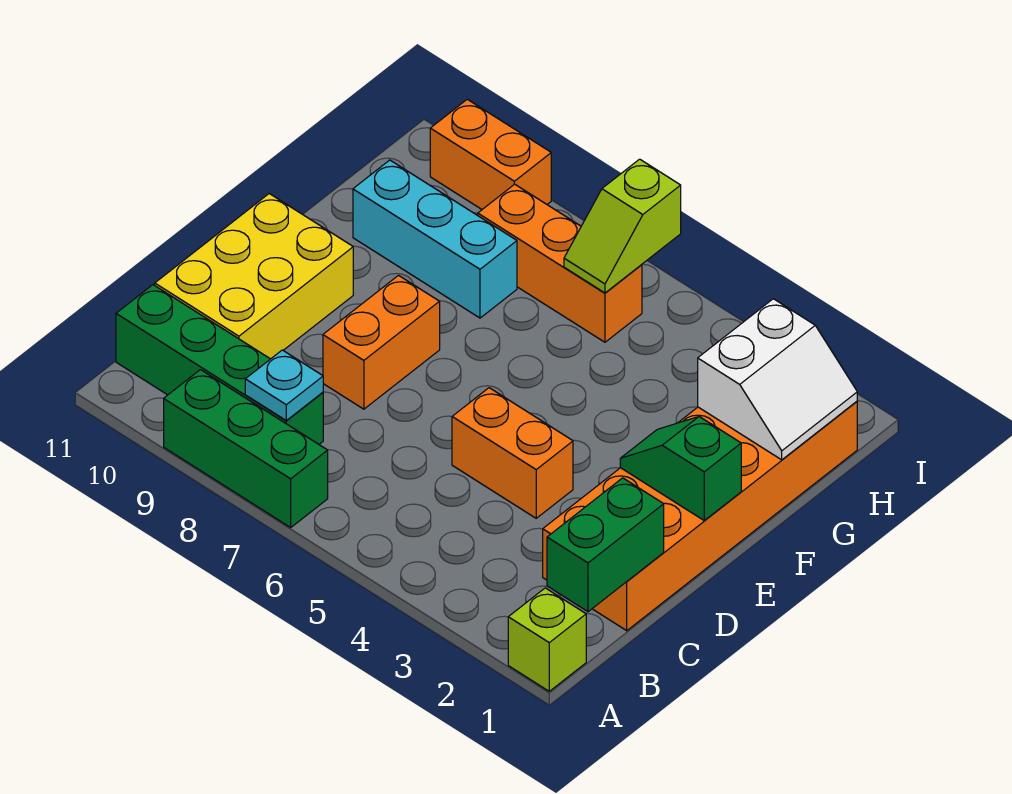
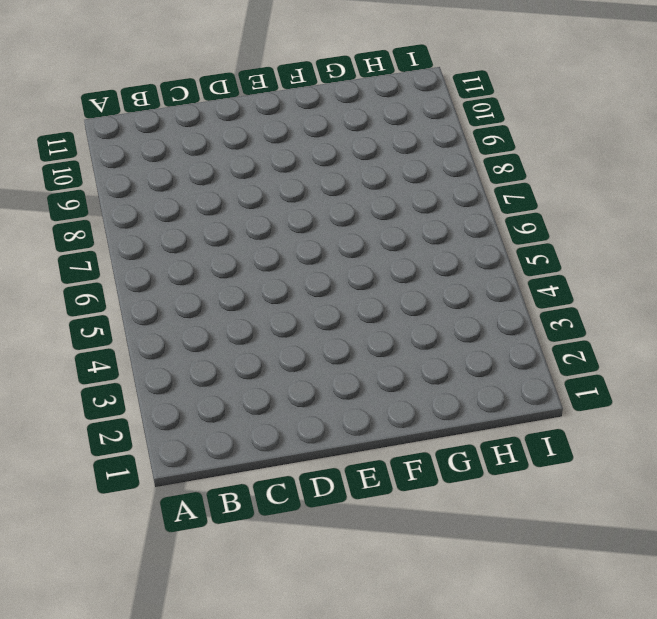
none -> lime 1x1 brick [508,588,586,691]
none -> green 1x3 brick [164,370,328,527]
none -> green 1x4 brick [116,285,323,444]

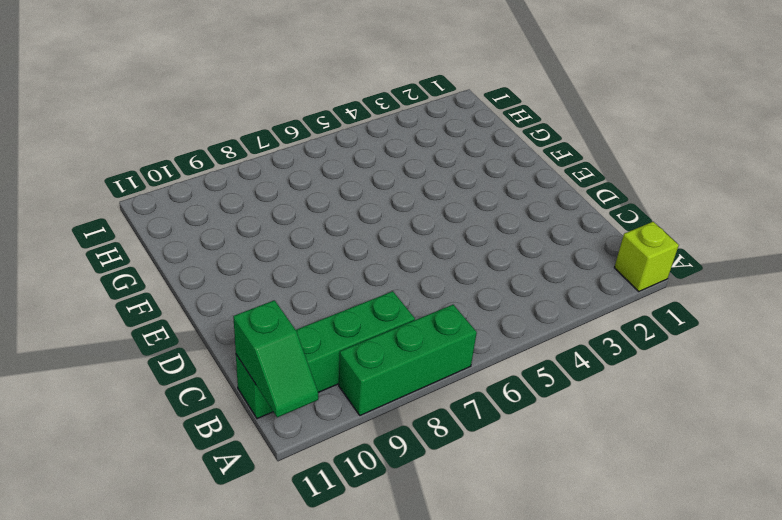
green 1x2 slope [233,300,318,417] -> green 1x2 slope turned to [620,417,741,520]
none -> orange 2x6 brick [543,401,857,631]
none -> yellow 2x3 brick [155,194,353,359]
none -> orange 1x2 brick [452,388,573,518]

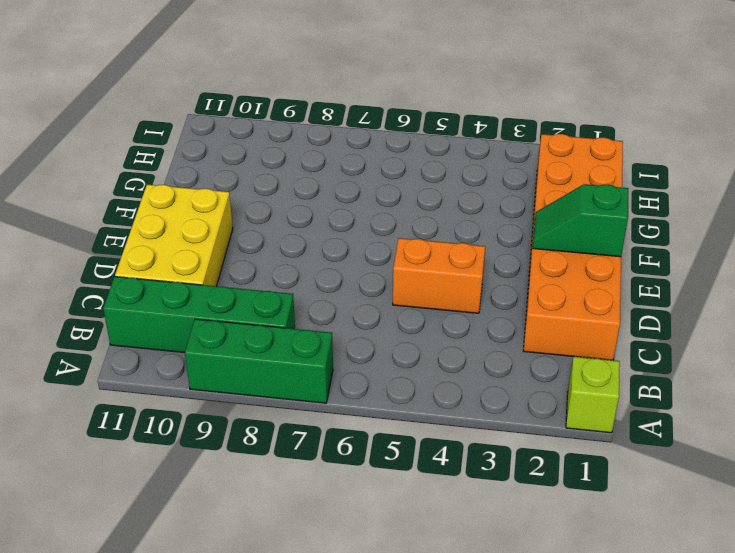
none -> orange 1x2 brick [323,276,440,409]
none -> cyan 1x3 brick [353,160,517,318]
none -> orange 1x3 brick [478,184,642,342]

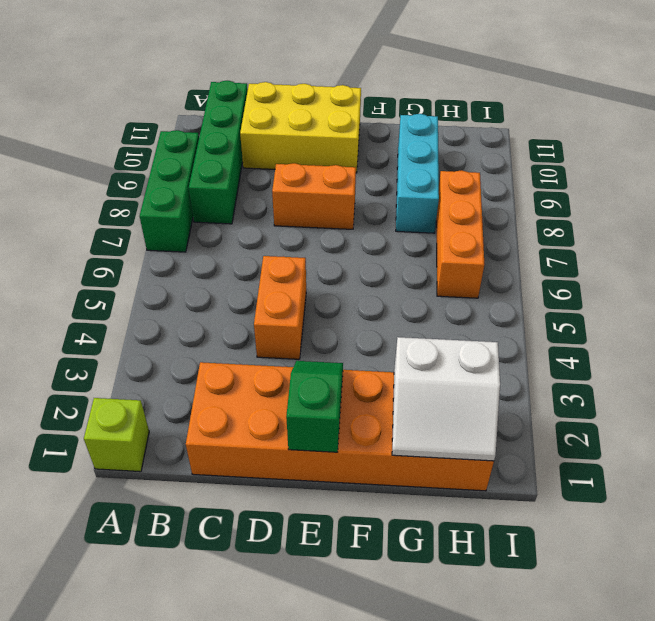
none -> orange 1x2 brick [430,99,551,209]
none -> green 1x2 brick [547,478,664,612]
none -> cyan 1x1 plate [245,350,323,420]

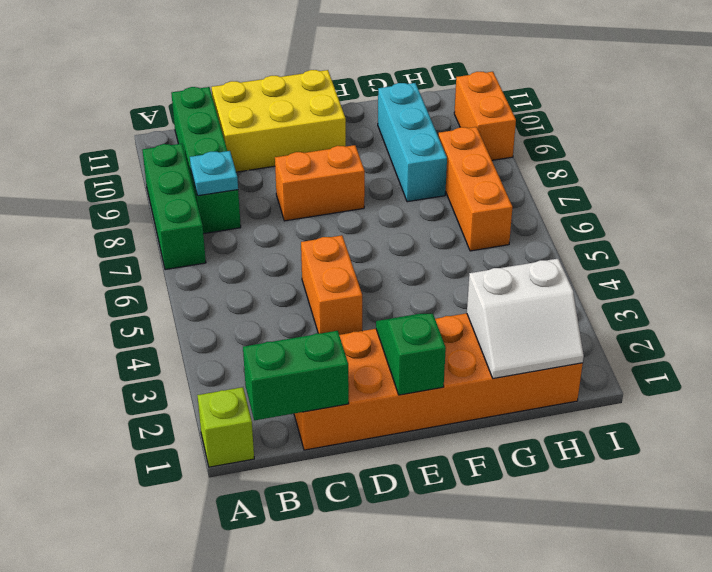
none -> lime 1x2 slope [564,159,681,293]

